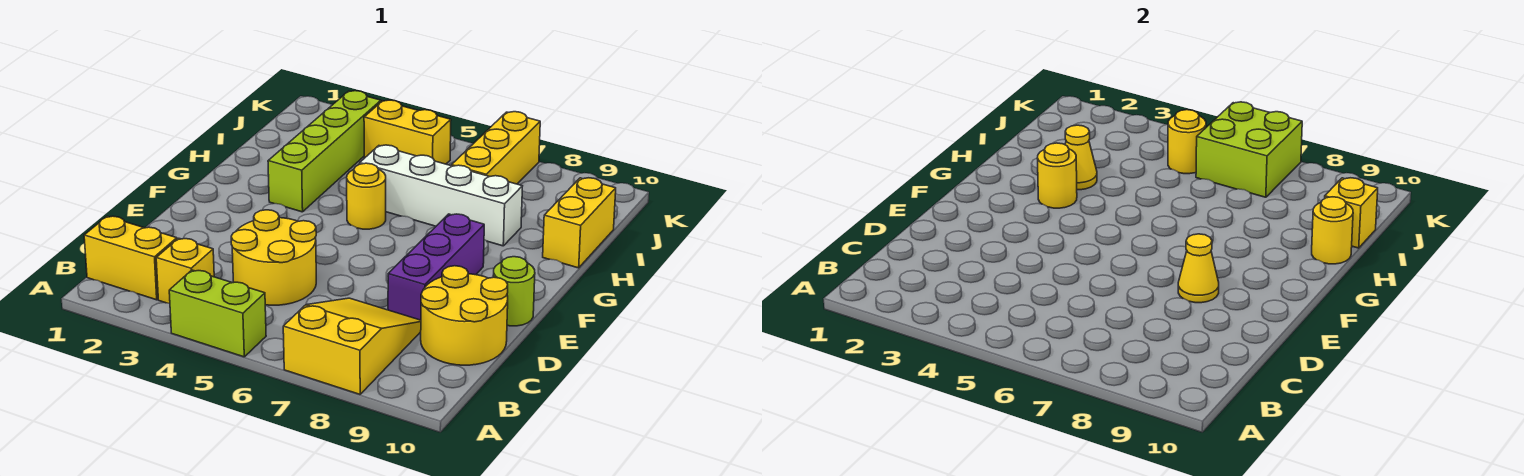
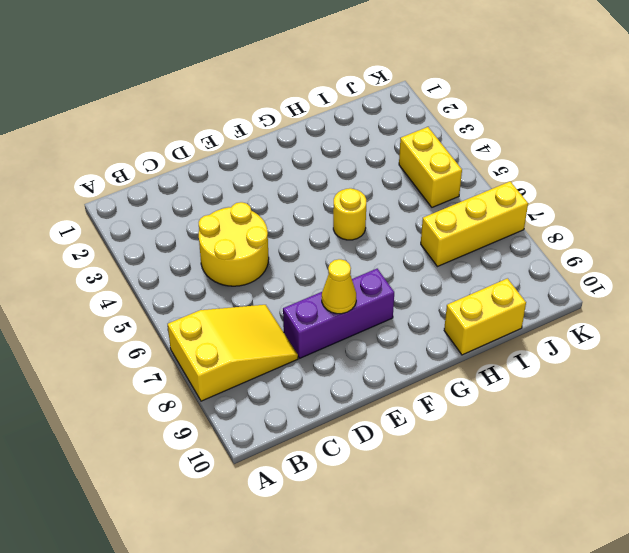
none -> lime 1x2 brick [169,270,266,357]
none -> yellow 1x2 brick [84,216,177,300]
none -> yellow 1x1 brick [156,238,214,303]

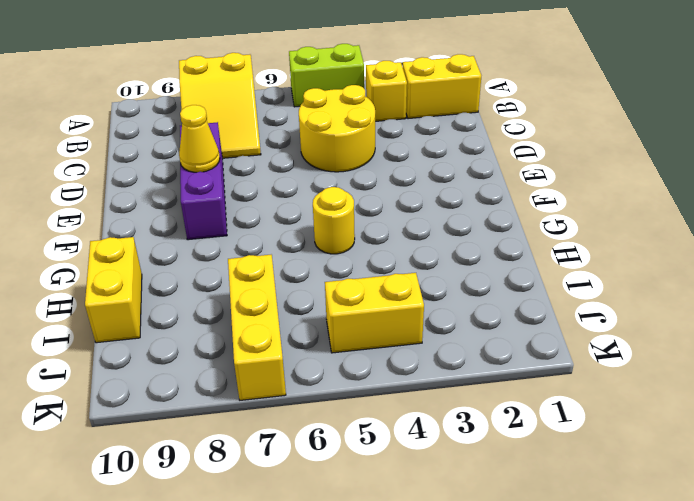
none -> yellow 2x2 round brick [421,266,508,365]
none -> lime 1x1 round brick [493,257,535,326]
none -> lime 1x4 brick [268,91,381,212]

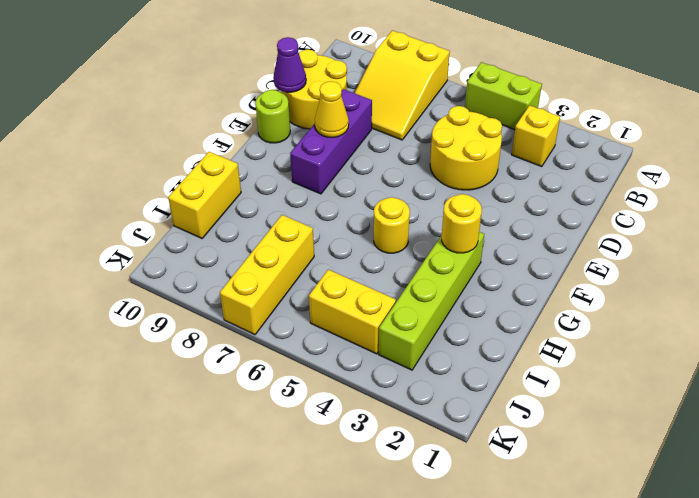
purple 1x1 cone [273,37,306,92] -> none
none -> yellow 1x2 brick [84,216,177,300]
none -> white 1x4 brick [360,145,522,246]
none -> yellow 1x1 cone [1065,125,1097,190]

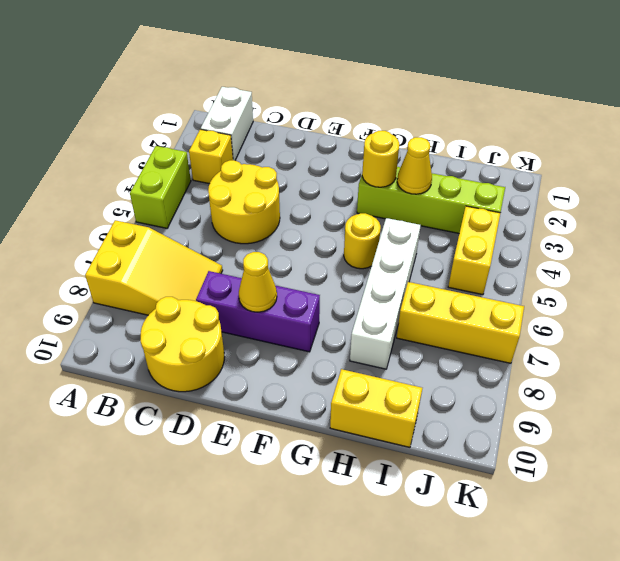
white 1x2 brick [201,87,253,160] -> yellow 1x2 brick [84,216,177,300]
none -> lime 1x1 round brick [493,257,535,326]
none -> yellow 1x1 round brick [1312,197,1353,264]
none -> yellow 1x1 brick [1325,178,1378,248]

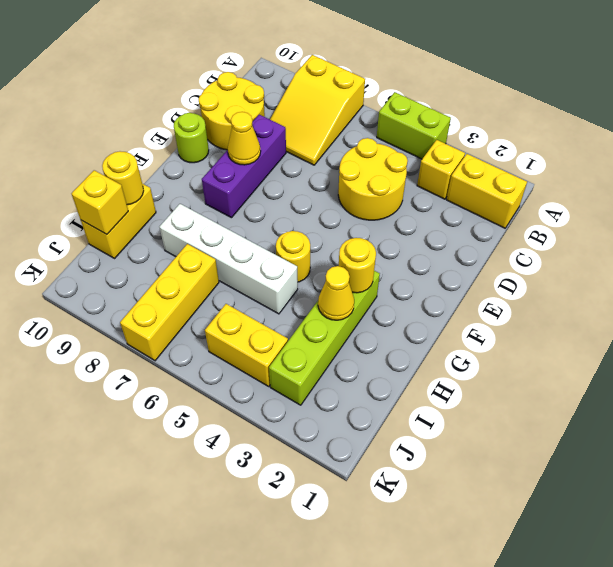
none -> yellow 1x1 round brick [1168,110,1206,174]
none -> lime 2x2 brick [1196,102,1302,197]

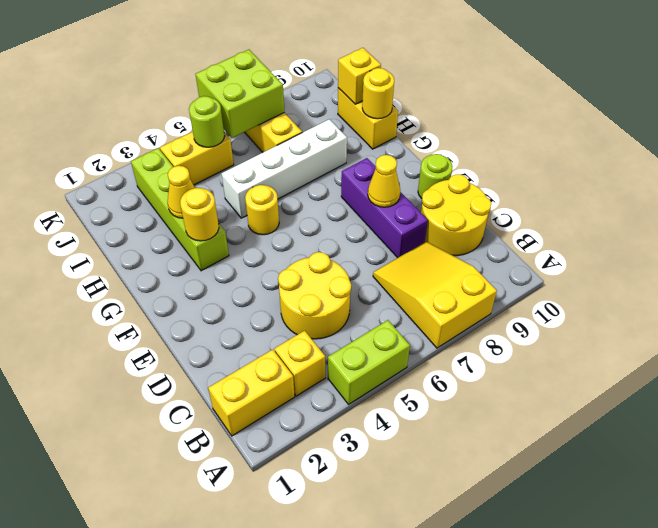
lime 1x1 round brick [189,96,225,147] -> yellow 1x1 round brick [1168,110,1206,174]

